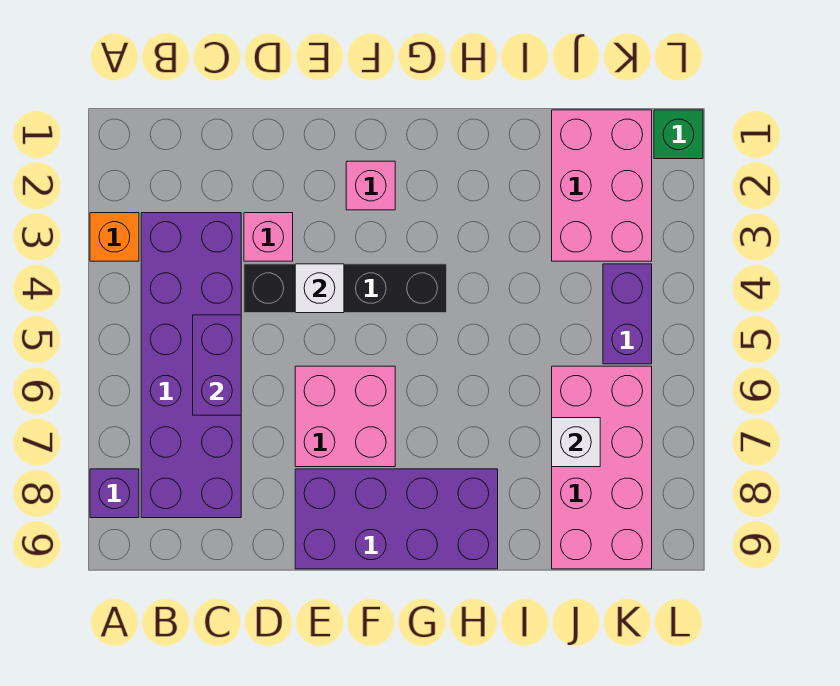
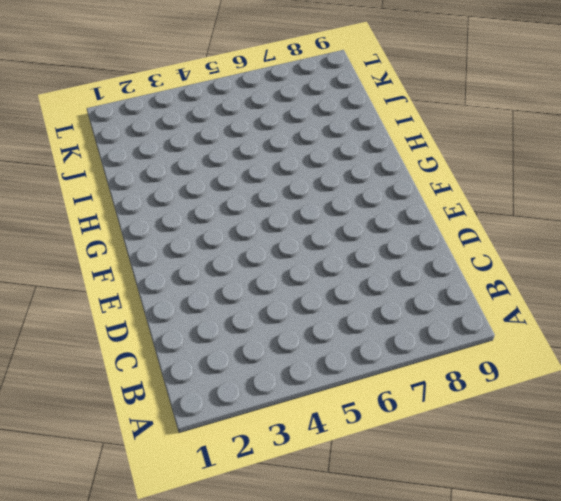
none -> orange 1x1 brick [90,213,139,261]
none -> purple 1x1 brick [90,469,139,518]
none -> purple 2x6 brick [141,213,241,518]

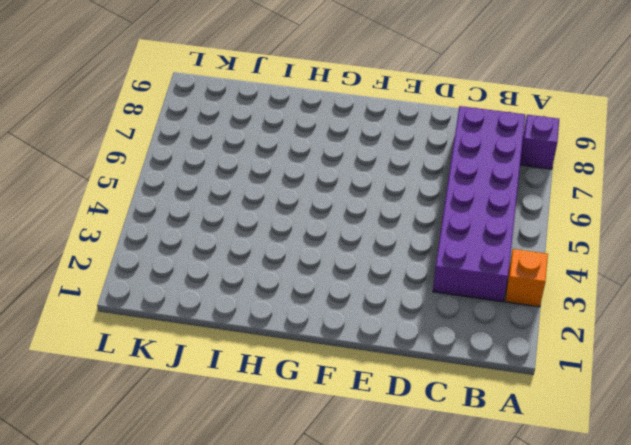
none -> pink 1x1 brick [244,213,293,261]
none -> black 1x4 brick [244,264,447,313]
none -> pink 2x2 brick [295,366,395,467]

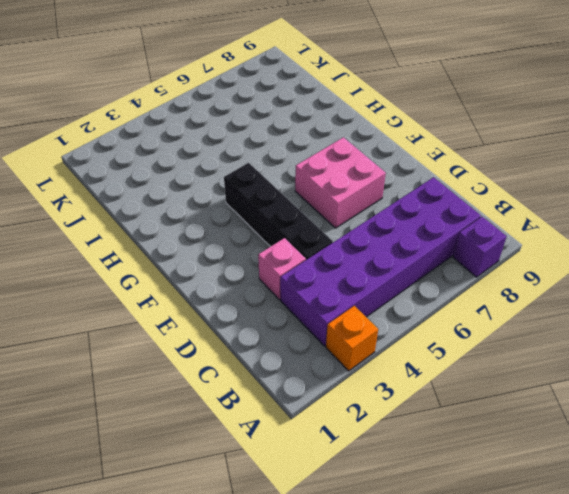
none -> purple 2x4 brick [295,469,498,569]
none -> pink 1x1 brick [346,161,395,210]
none -> pink 2x3 brick [552,110,652,261]

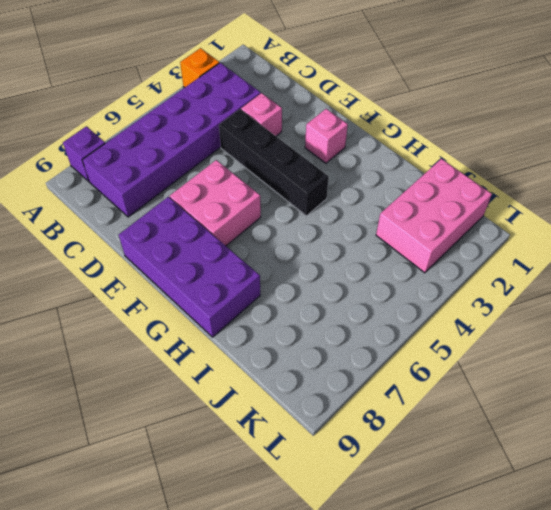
none -> pink 2x4 brick [552,366,652,569]
none -> purple 1x2 brick [603,264,652,364]
none -> green 1x1 brick [654,110,703,159]

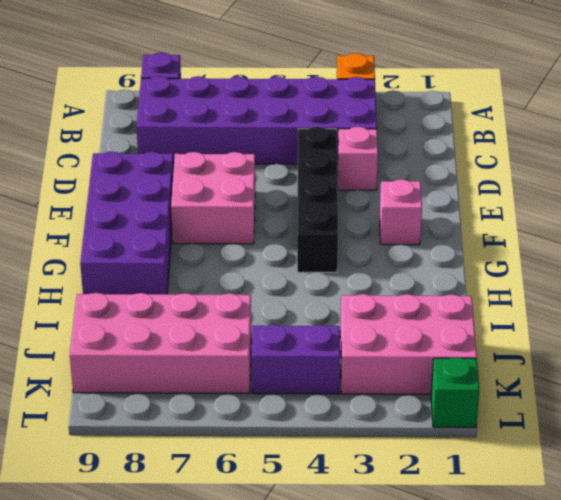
none -> purple 1x2 brick [193,315,241,415]
none -> white 1x1 brick [295,264,344,313]
none -> white 1x1 brick [552,418,600,467]

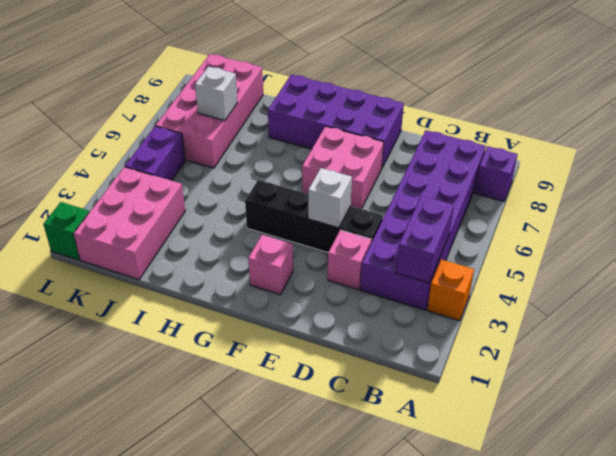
purple 1x2 brick [396,196,454,283] -> purple 1x2 brick moved to [193,315,241,415]

